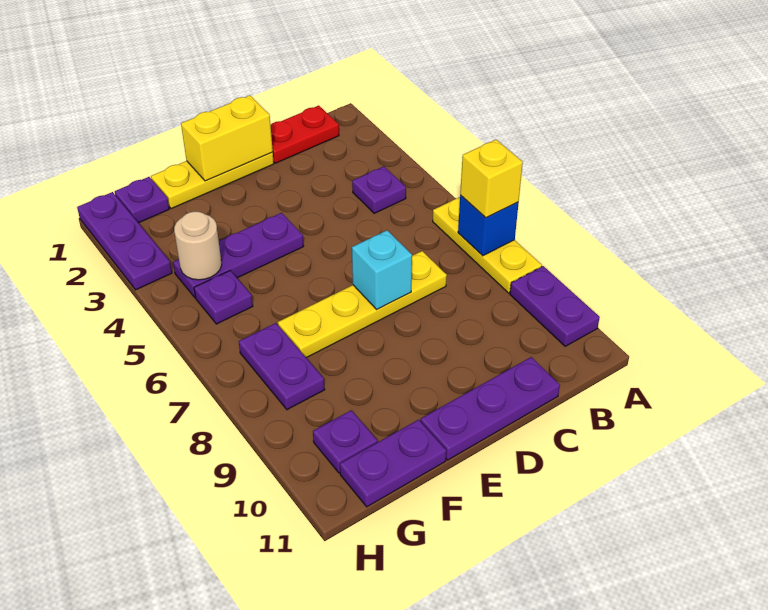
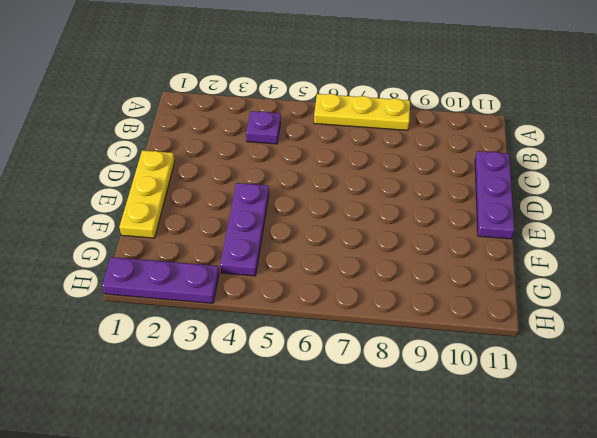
none -> purple 1x2 plate [510,266,600,346]
none -> red 1x2 plate [271,106,339,163]
none -> yellow 1x4 plate [278,251,447,358]

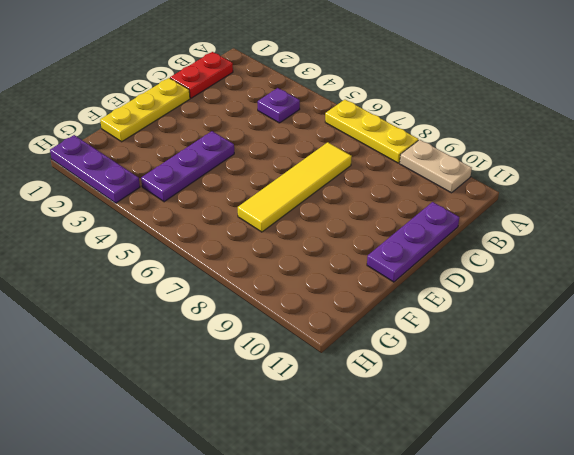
tan 1x2 plate [400,140,472,193] -> purple 1x2 plate [510,266,600,346]
yellow 1x4 tile [238,142,352,232] -> yellow 1x4 plate [278,251,447,358]
none -> purple 1x2 plate [340,420,446,507]
none -> purple 1x1 plate [115,177,169,223]
none -> purple 1x1 plate [194,271,253,324]

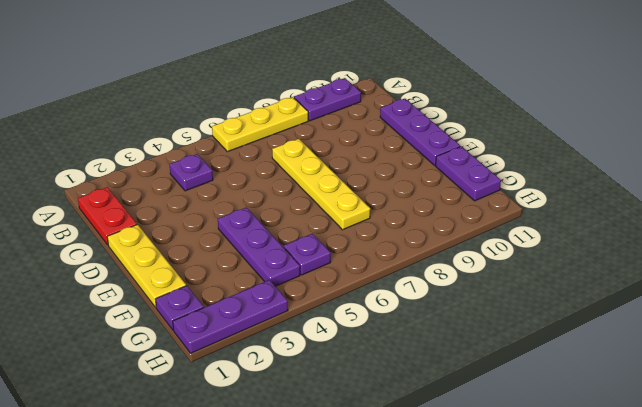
none -> purple 1x2 plate [239,323,325,410]
none -> purple 1x1 plate [313,410,377,473]
none -> blue 1x1 brick [458,195,519,256]

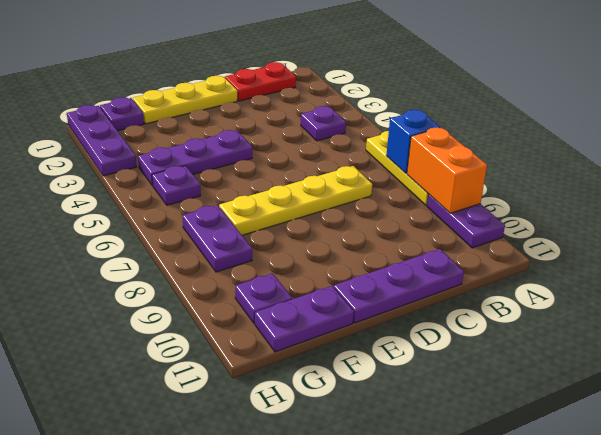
orange 1x2 brick [407,127,487,213] -> none
none -> yellow 1x2 brick [181,95,273,181]
none -> cyan 1x1 brick [352,230,412,309]
none -> tan 1x1 round brick [174,211,222,280]

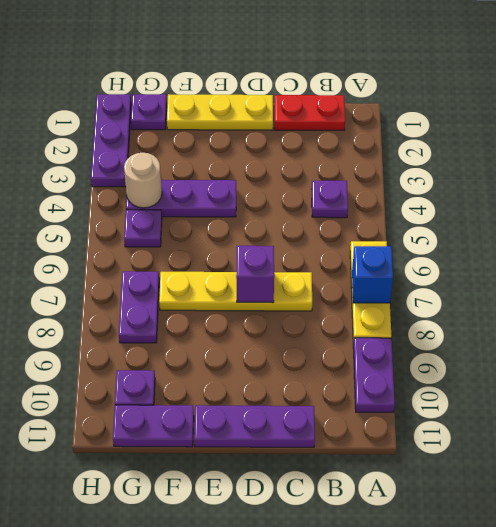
purple 1x1 brick [236,246,274,303] -> cyan 1x1 brick [352,230,412,309]
none -> yellow 1x2 brick [181,95,273,181]
none -> yellow 1x1 brick [460,140,523,218]

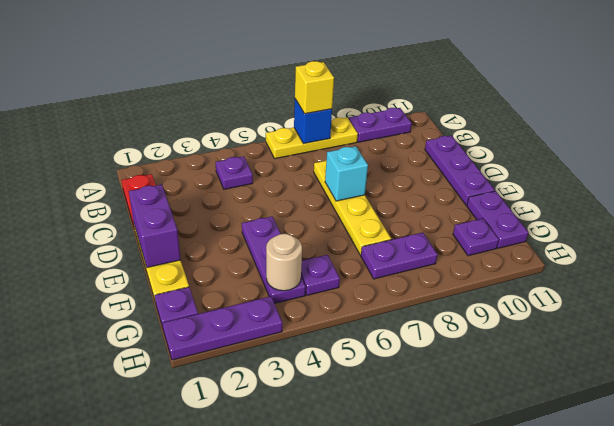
purple 1x2 brick [129,185,181,267] -> yellow 1x2 brick [181,95,273,181]

